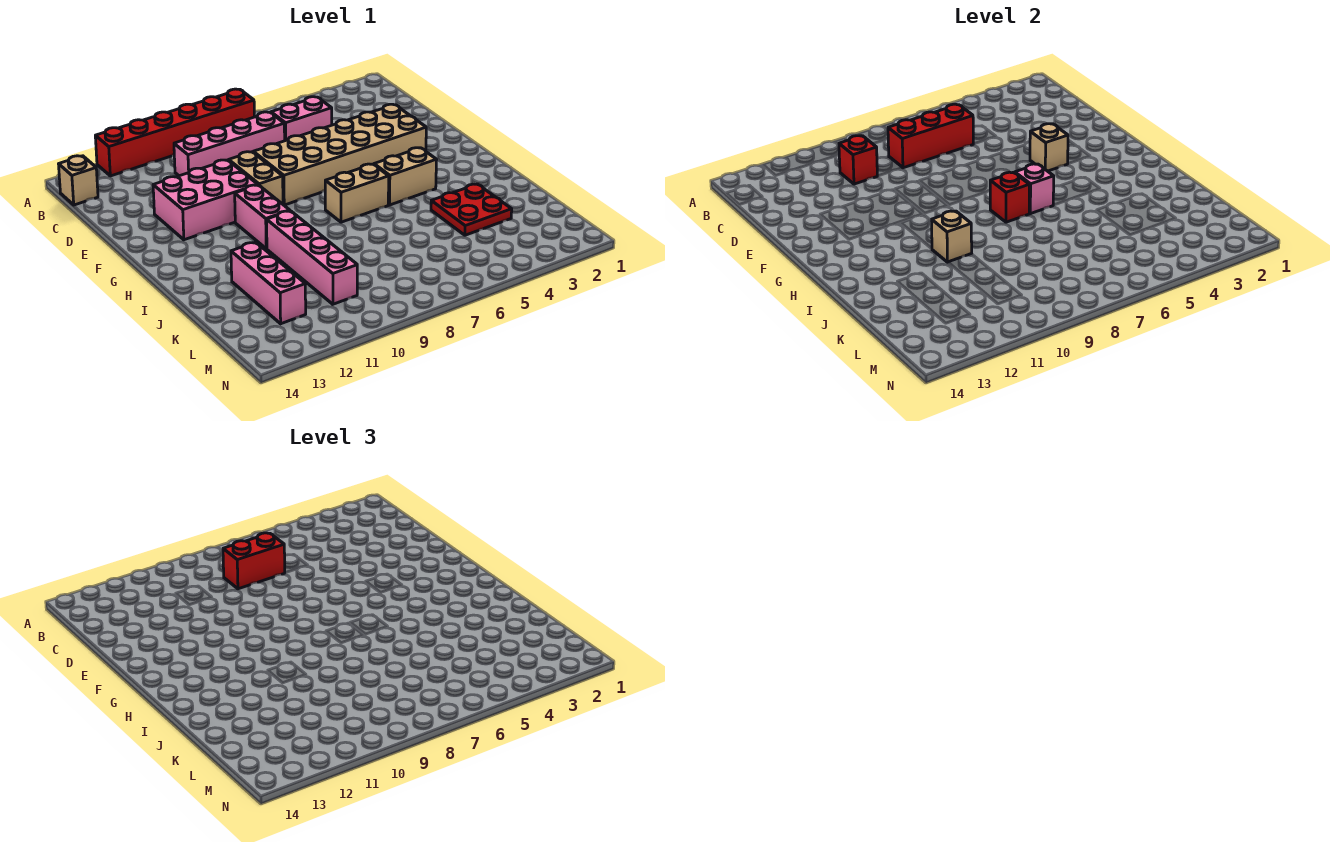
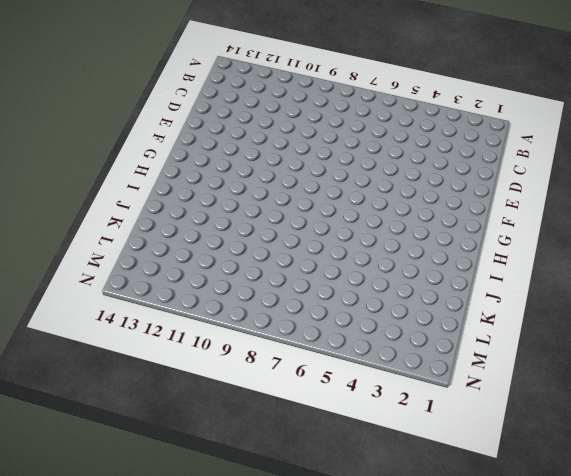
none -> red 1x6 brick [95,89,254,176]
none -> tan 1x1 brick [59,156,98,205]
none -> pink 1x2 brick [271,97,332,141]

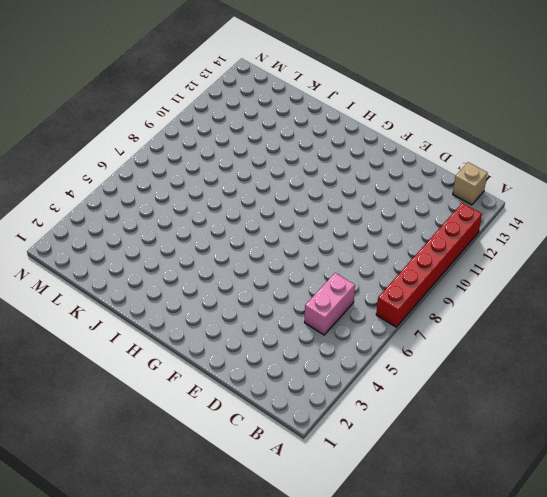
none -> pink 1x4 brick [174,112,285,176]
none -> tan 2x6 brick [253,104,426,205]
none -> tan 1x2 brick [229,152,283,204]

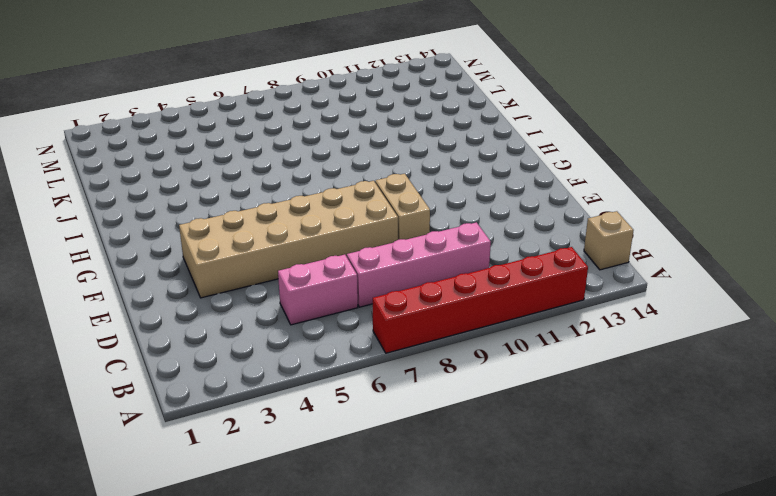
none -> pink 2x3 brick [153,160,258,240]
none -> pink 1x2 brick [235,185,290,249]
none -> tan 1x2 brick [374,148,437,205]

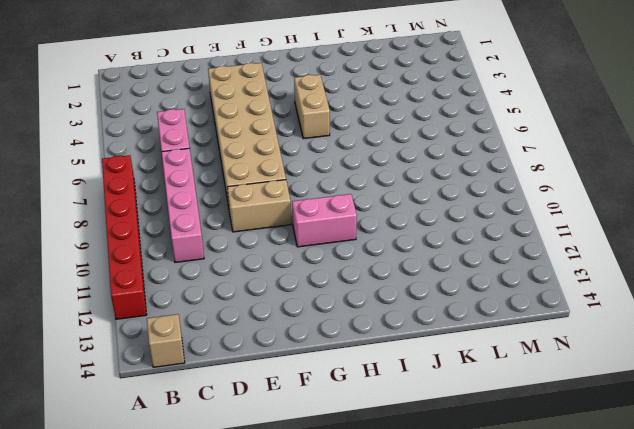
none -> pink 2x3 brick [153,160,258,240]
none -> tan 1x2 brick [325,164,389,222]
none -> pink 1x4 brick [267,211,357,304]

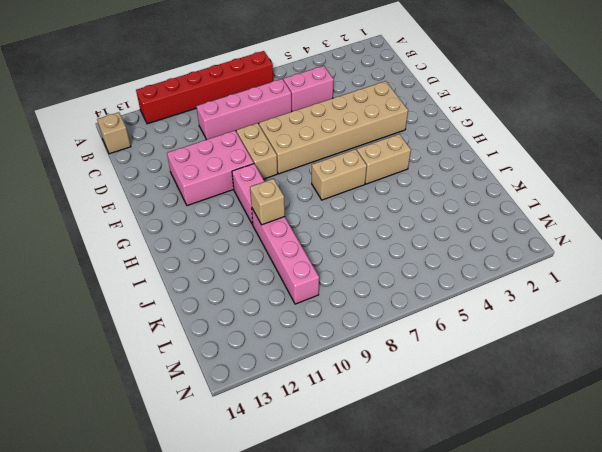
none -> red 2x2 plate [431,184,512,235]
none -> pink 1x3 brick [231,242,306,324]
none -> red 1x3 brick [888,104,973,168]

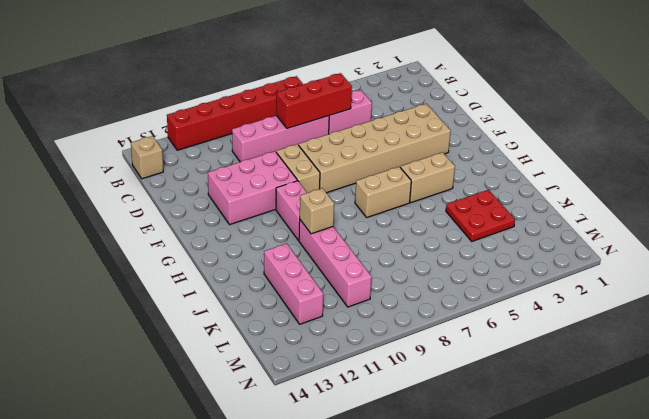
none -> red 1x1 brick [839,136,877,184]
none -> tan 1x1 brick [1030,124,1068,171]
none -> pink 1x1 brick [1015,164,1054,214]

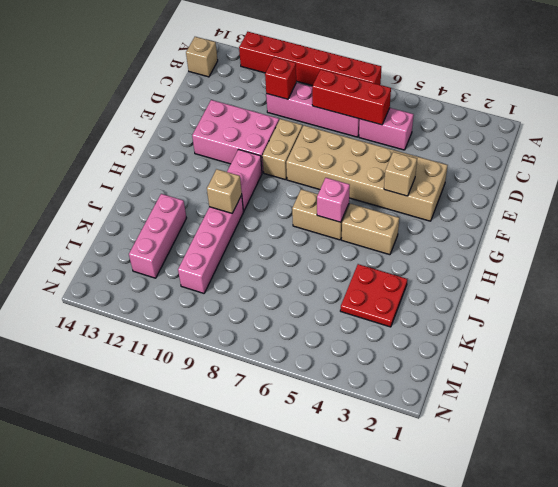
none -> red 1x1 brick [990,172,1029,222]
none -> red 1x2 brick [223,533,285,589]

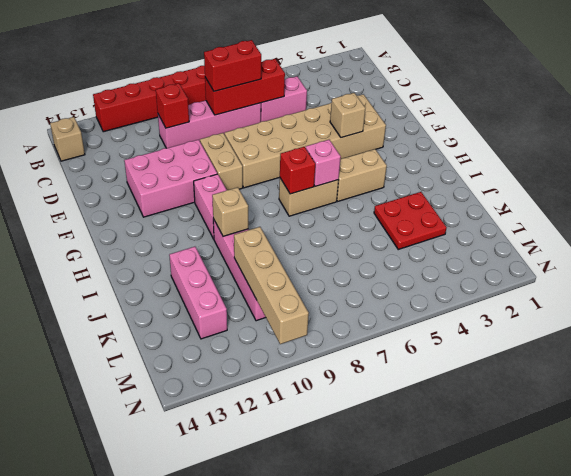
tan 1x4 brick [234,227,309,344] -> none

